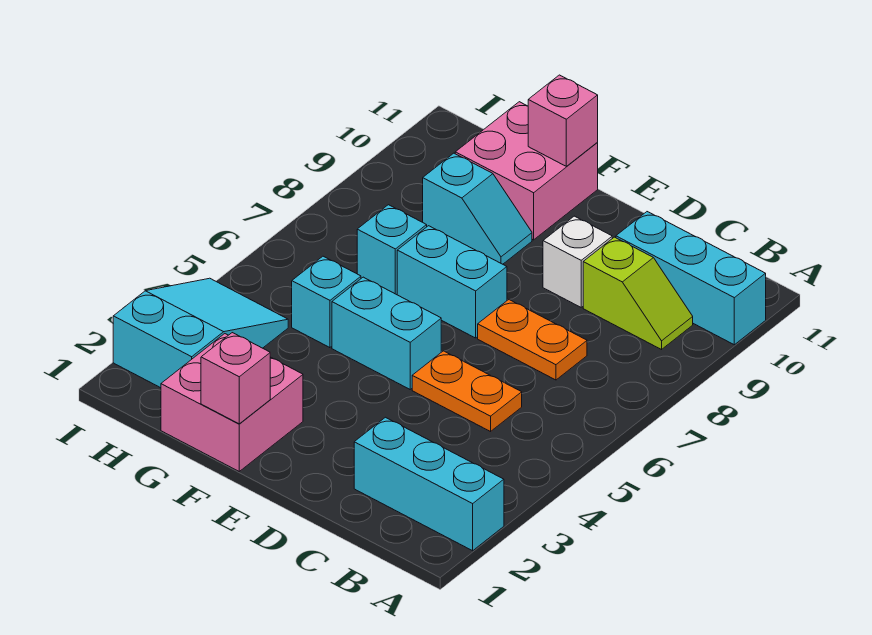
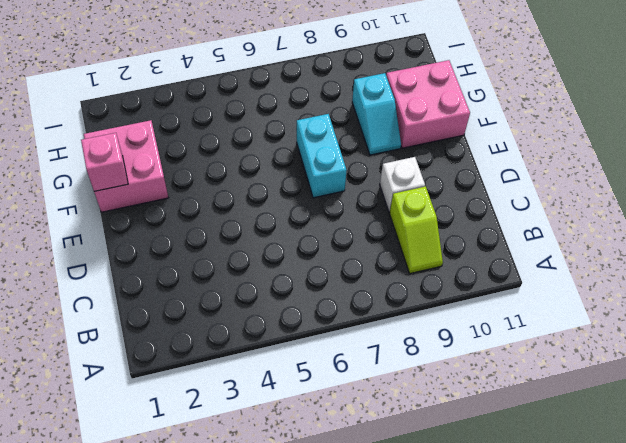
none -> cyan 1x3 brick [354,417,504,551]
none -> cyan 1x3 brick [616,212,766,345]
none -> orange 1x2 plate [412,351,522,432]

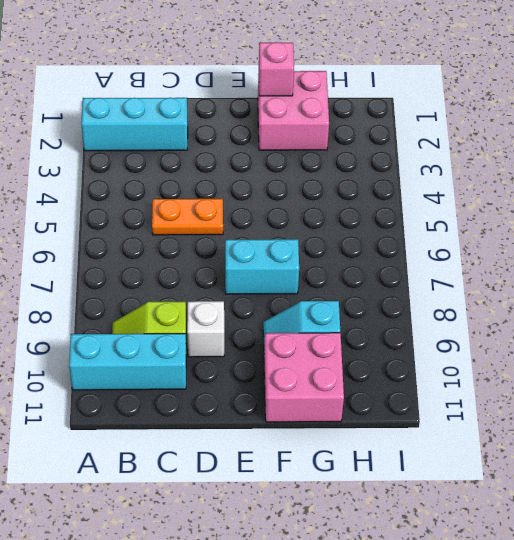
none -> orange 1x2 plate [478,300,587,380]
none -> cyan 1x2 brick [332,277,441,389]
none -> cyan 1x1 brick [292,256,361,348]

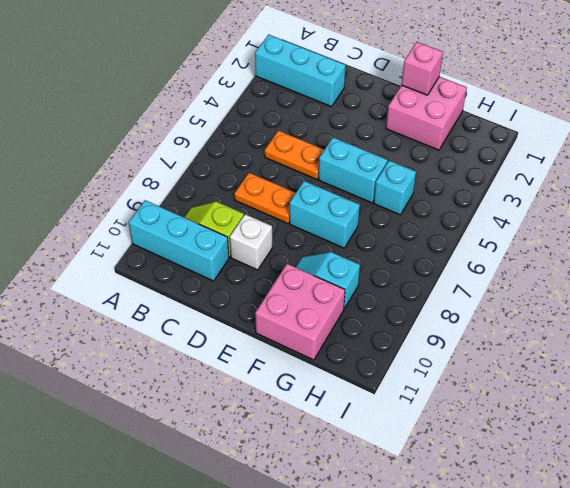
none -> cyan 1x1 brick [357,205,427,295]
none -> cyan 2x3 slope [113,278,288,388]
none -> pink 1x1 brick [528,75,598,166]

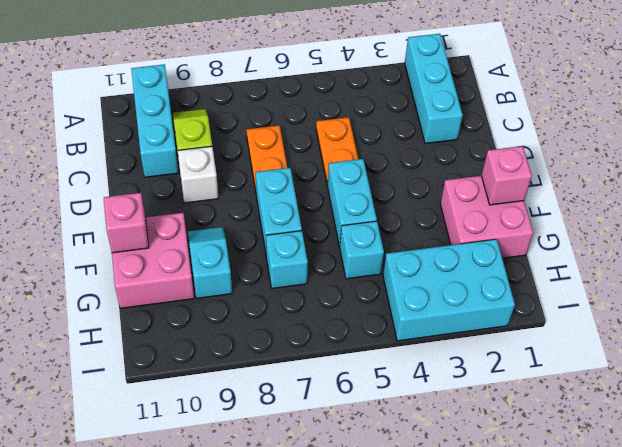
cyan 2x3 brick [383,239,515,341] -> cyan 2x3 slope [113,278,288,388]

